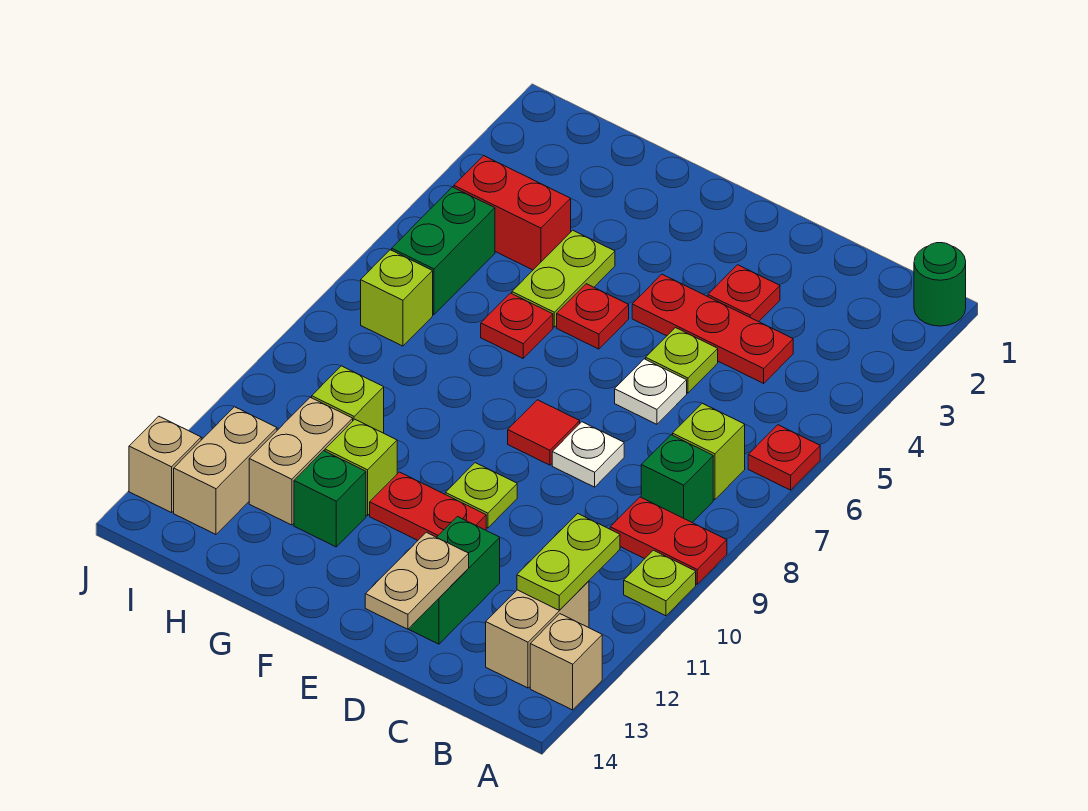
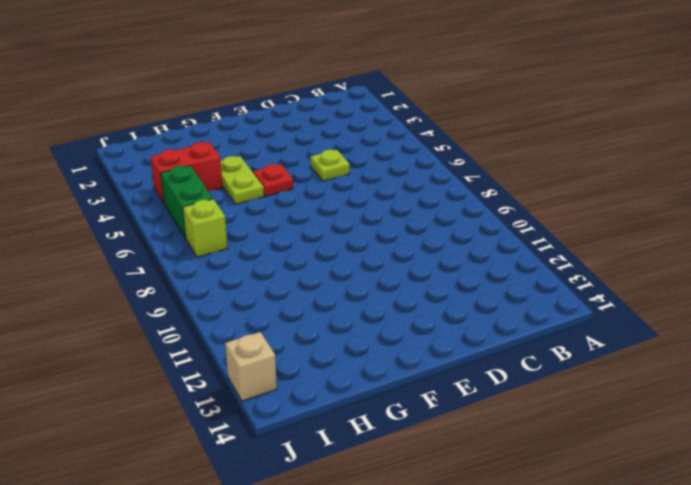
none -> green 1x1 round brick [914,243,966,326]
none -> red 1x1 plate [748,425,820,490]
none -> red 1x2 plate [610,497,727,584]
none -> lime 1x1 plate [624,550,696,616]

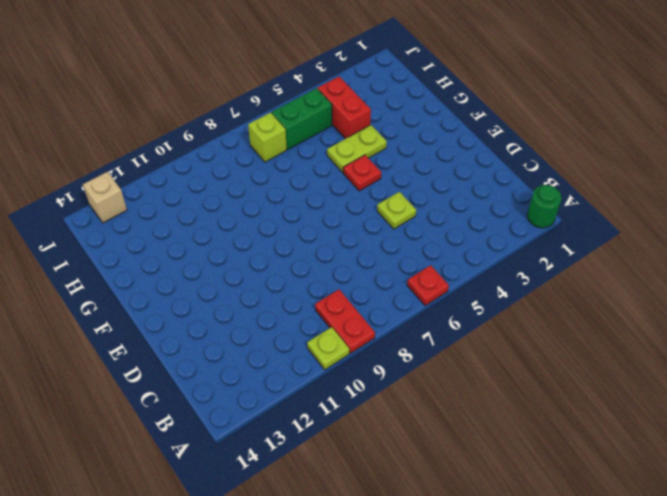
none -> tan 1x1 brick [530,614,602,710]
none -> lime 1x1 brick [673,403,745,500]
none -> green 1x1 brick [641,435,713,522]
none -> tan 1x2 brick [486,581,589,688]

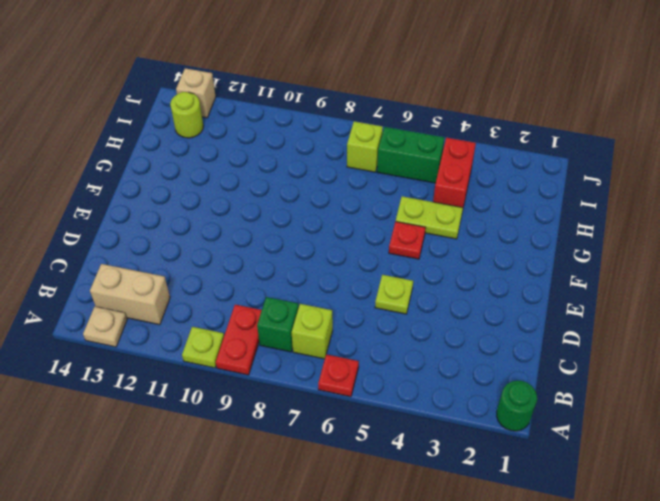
tan 1x1 plate [83,307,127,347] -> tan 1x1 brick [530,614,602,710]
lime 1x1 round brick [170,92,203,138] -> tan 1x2 brick [174,407,277,534]
none -> red 1x3 plate [632,274,793,383]
none -> red 1x1 plate [708,265,780,322]
none -> white 1x1 plate [615,359,687,424]
none -> white 1x1 plate [552,422,624,487]

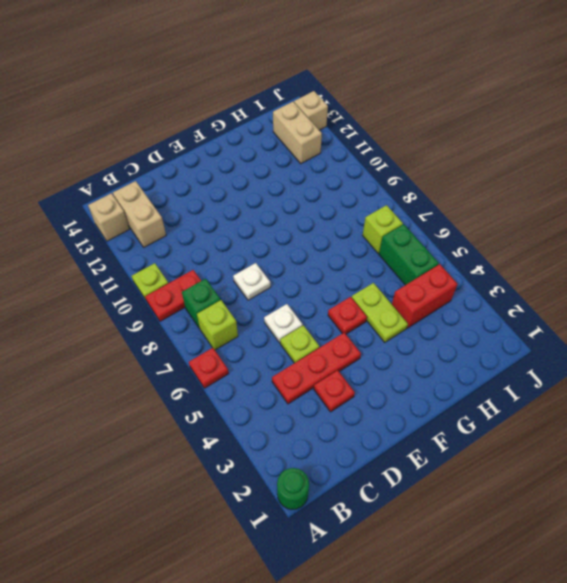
none -> green 1x2 brick [409,517,500,644]
none -> red 1x1 tile [508,400,580,465]
none -> lime 1x1 plate [445,463,517,528]
none -> red 1x2 plate [370,472,486,540]

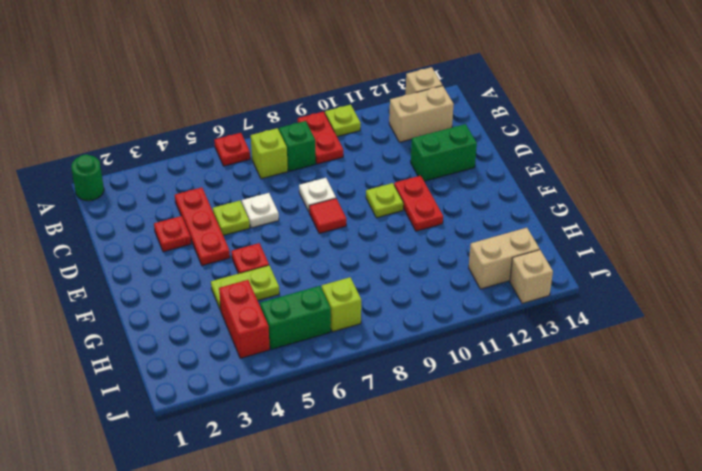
none -> red 1x1 plate [481,293,553,358]
none -> lime 1x1 brick [325,419,397,516]
none -> green 1x1 brick [294,451,366,547]
none -> lime 1x1 brick [312,366,384,433]

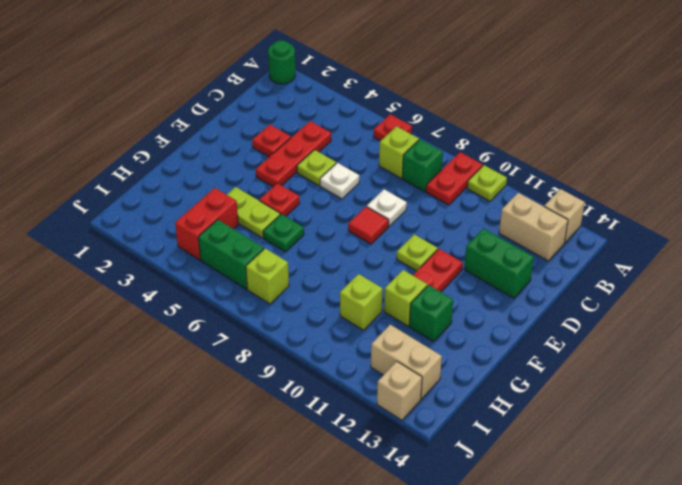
green 1x1 plate [263,214,304,252] -> red 1x1 plate [481,293,553,358]
none -> tan 1x2 brick [249,397,353,525]
none -> lime 1x2 plate [517,514,620,610]
none -> tan 1x2 plate [365,532,469,629]

